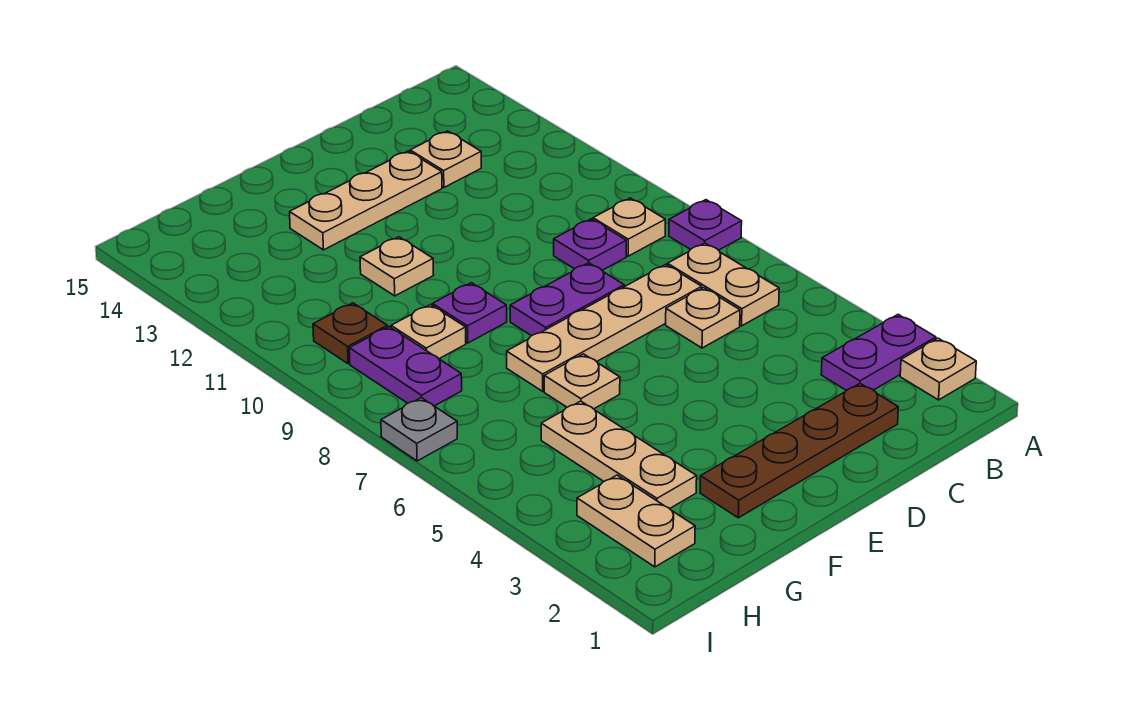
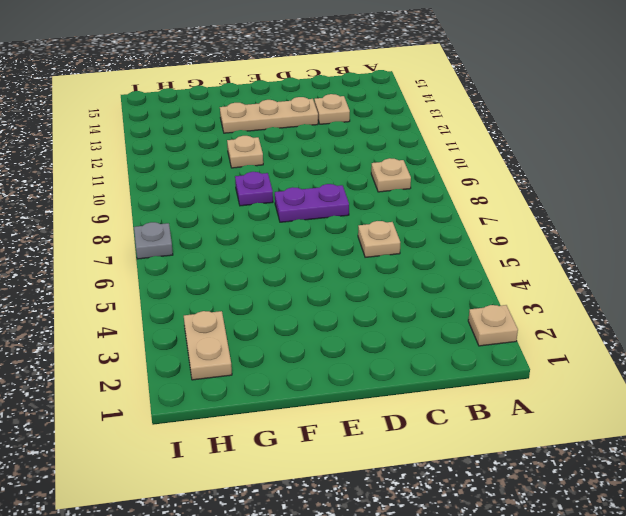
none -> purple 1x2 plate [821,315,936,391]
none -> purple 1x1 plate [669,200,742,250]
none -> tan 1x2 plate [668,243,779,326]

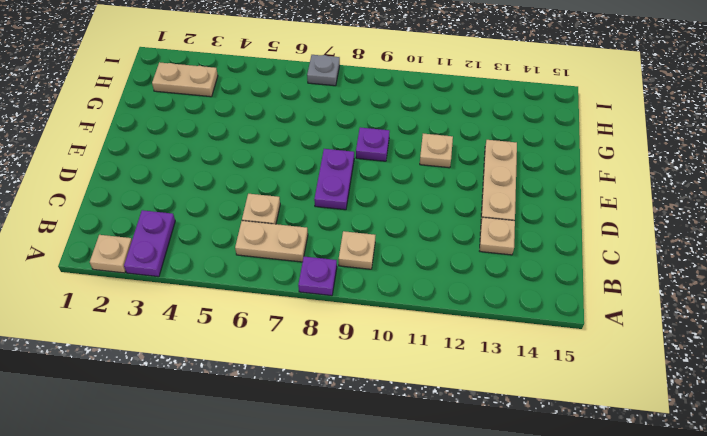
none -> brown 1x4 plate [700,384,898,518]
none -> tan 1x4 plate [507,264,702,391]
none -> purple 1x1 plate [554,219,626,270]

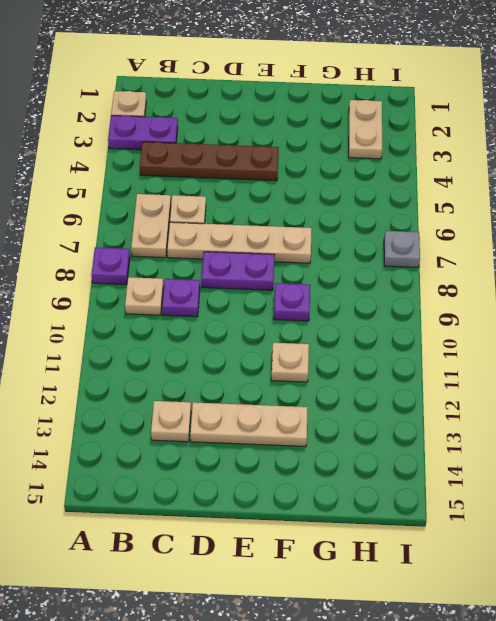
brown 1x4 plate [140,142,279,181] -> brown 1x4 plate moved to [700,384,898,518]
none -> tan 1x1 plate [544,354,620,409]
none -> tan 1x3 plate [541,401,697,509]
none -> tan 1x1 plate [391,305,466,359]

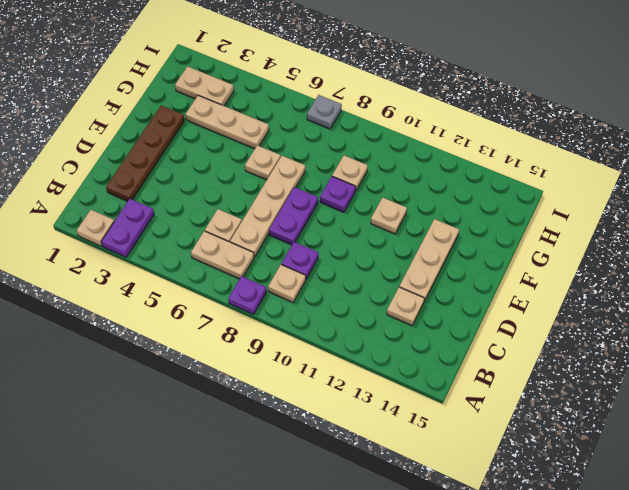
none -> purple 1x2 plate [349,327,462,406]
none -> brown 1x1 plate [313,303,387,364]

